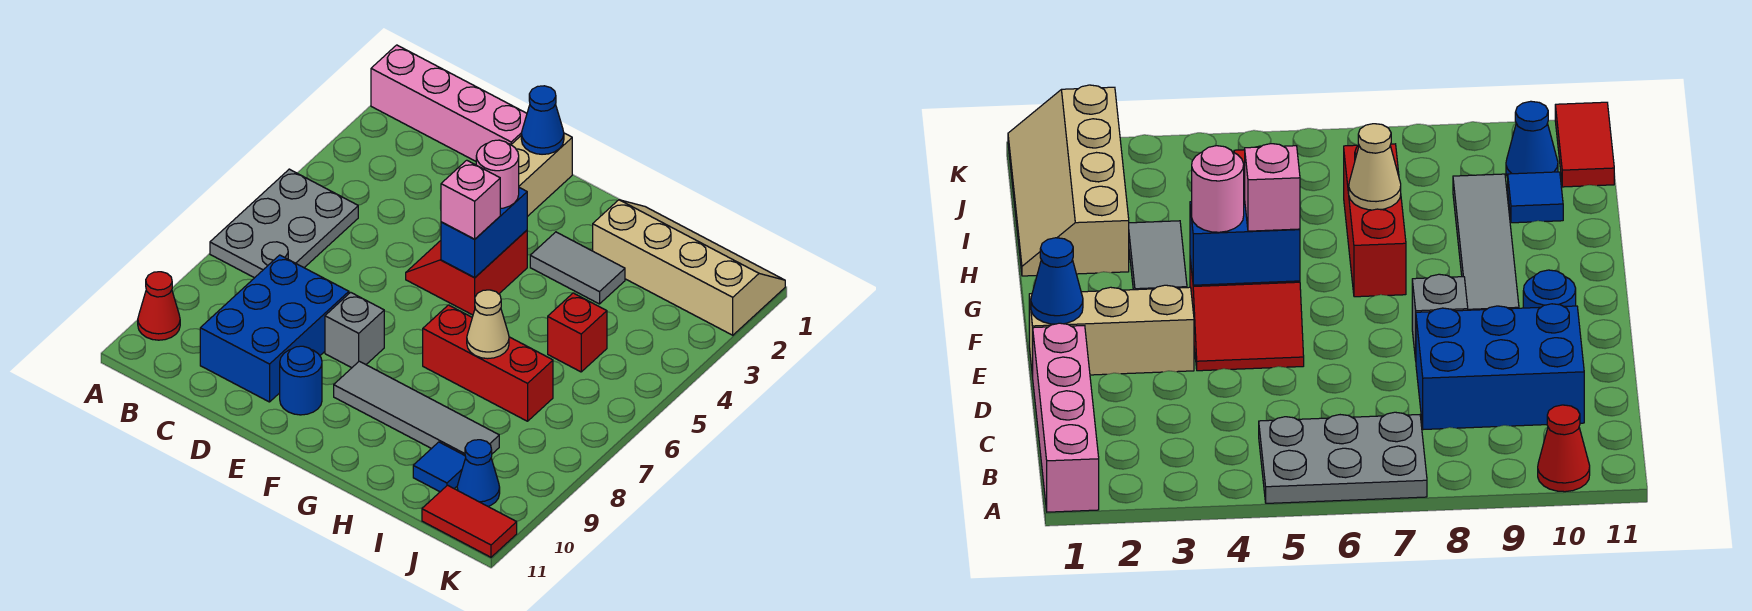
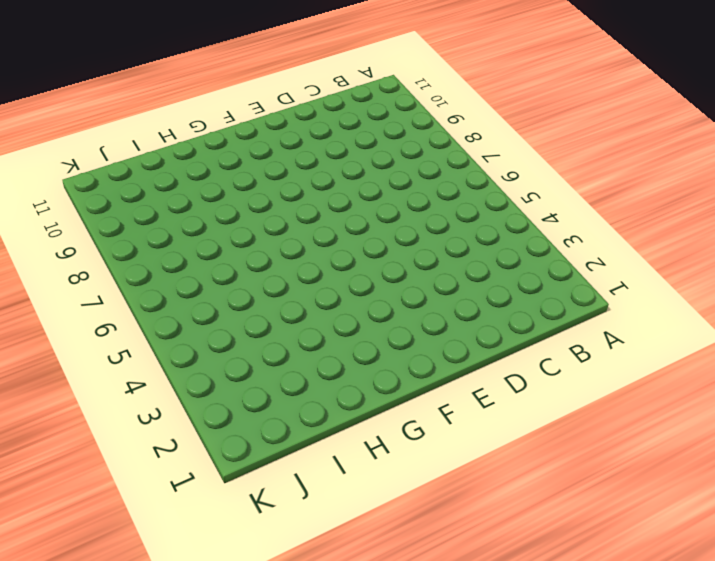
none -> pink 1x4 brick [371,45,527,161]
none -> grey 2x3 plate [210,169,358,278]
none -> red 1x1 cone [138,272,180,340]

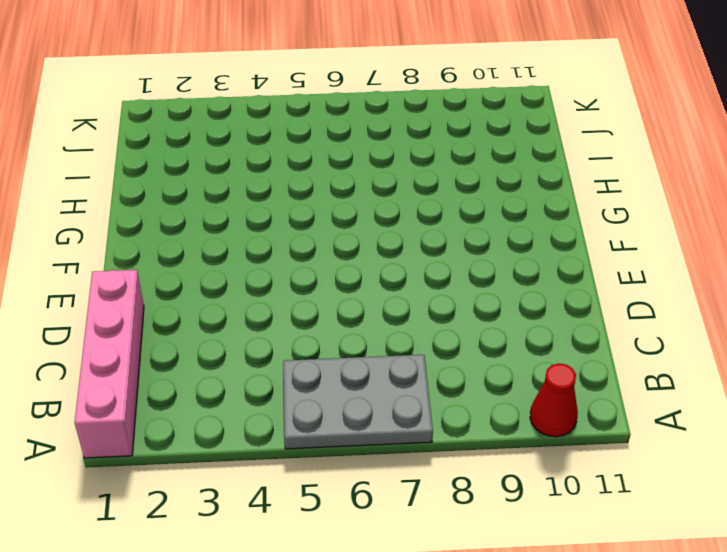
none -> blue 2x3 brick [200,255,349,402]
none -> tan 1x3 brick [511,133,572,217]
none -> red 2x2 slope [406,230,527,315]

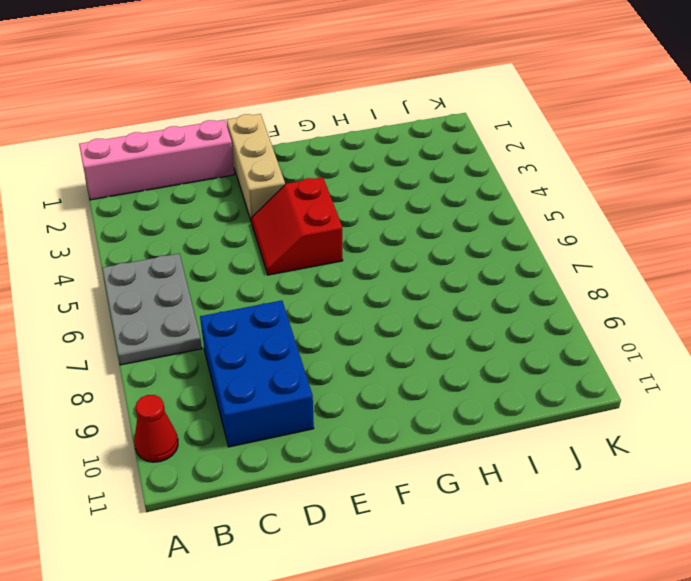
none -> grey 1x1 brick [325,292,384,368]
none -> blue 1x1 round brick [280,346,322,415]
none -> grey 1x4 tile [334,361,499,455]

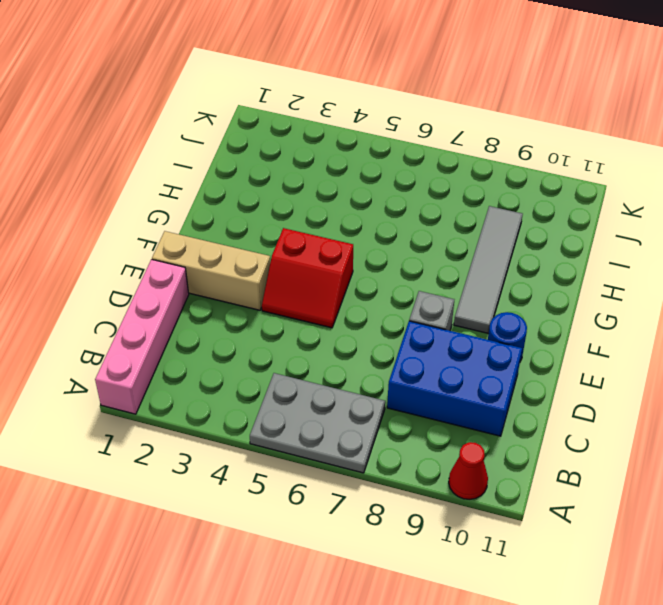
none -> grey 1x2 tile [530,232,625,304]
none -> red 1x3 brick [423,305,553,421]
none -> tan 2x4 slope [593,200,785,335]

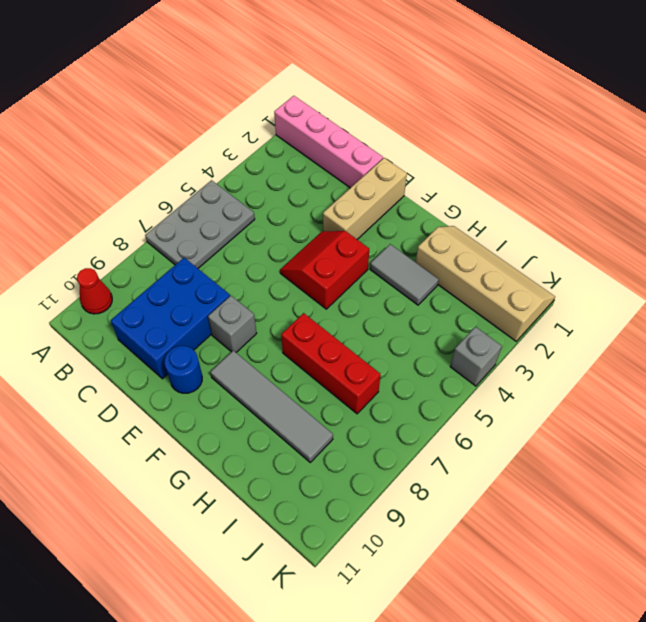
grey 1x1 brick [450,327,502,386] -> none
none -> red 1x1 brick [548,293,607,372]
none -> blue 1x1 tile [413,442,466,492]
none -> blue 1x1 cone [457,440,500,506]

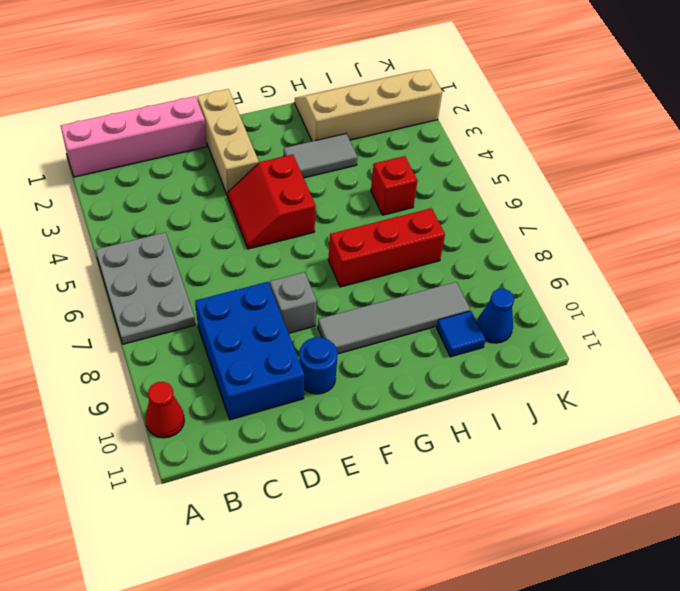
none -> red 1x2 tile [422,485,517,557]
none -> blue 1x1 cone [521,86,564,154]
none -> blue 1x2 brick [441,188,527,278]

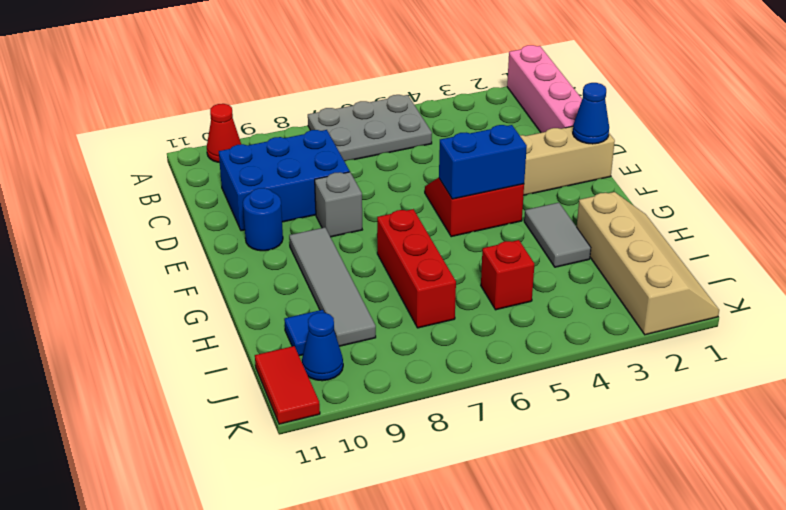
none -> tan 1x1 cone [467,290,509,359]
none -> pink 1x1 round brick [476,140,519,208]
none -> pink 1x1 brick [441,160,500,239]

